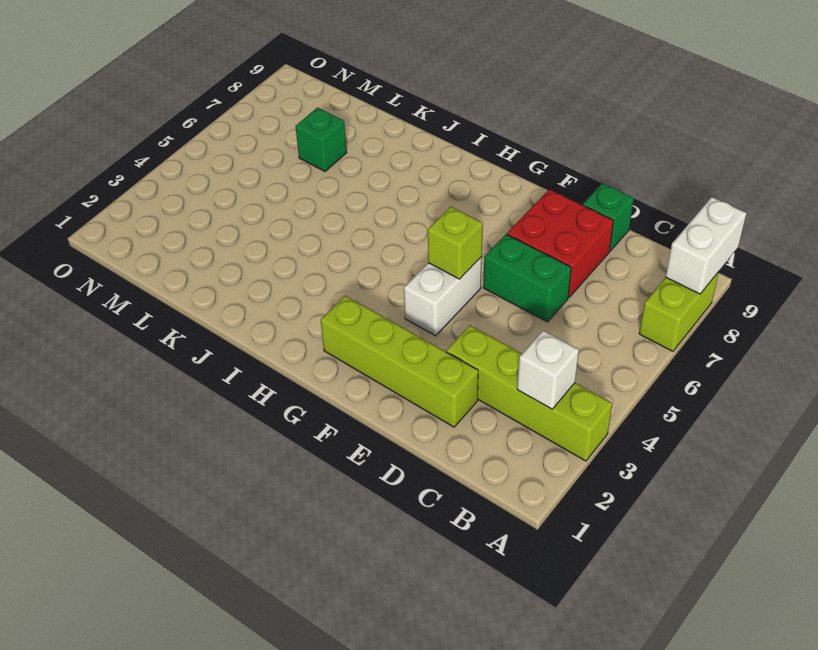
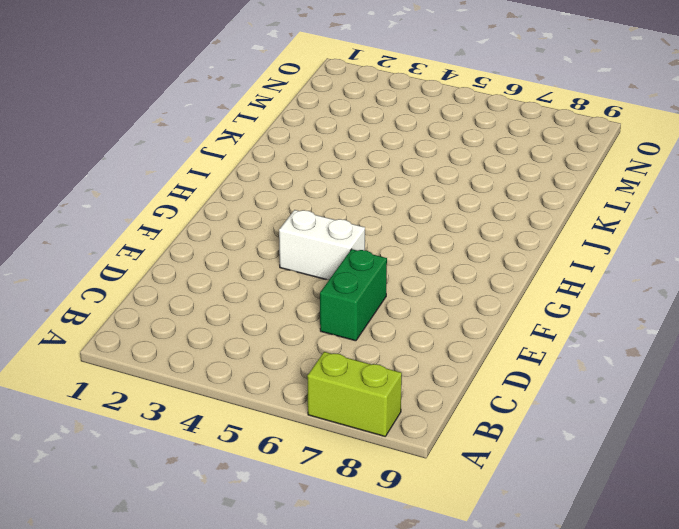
none -> lime 1x4 brick [446,325,612,461]
none -> lime 1x4 brick [321,296,478,427]

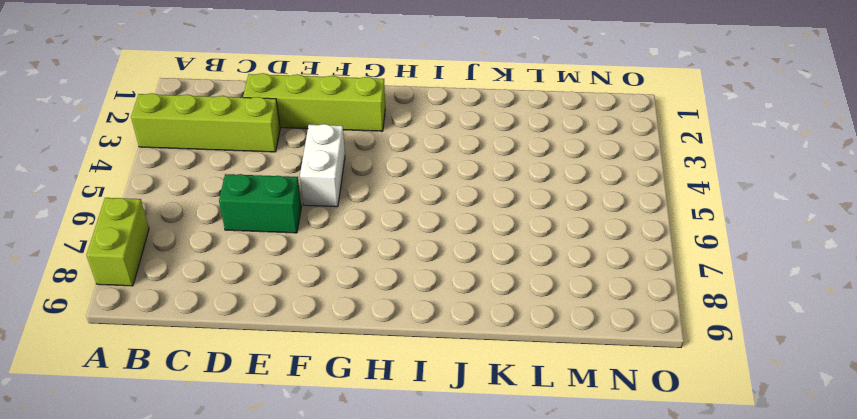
none -> red 2x2 brick [507,189,614,298]
none -> green 1x1 brick [583,183,634,251]

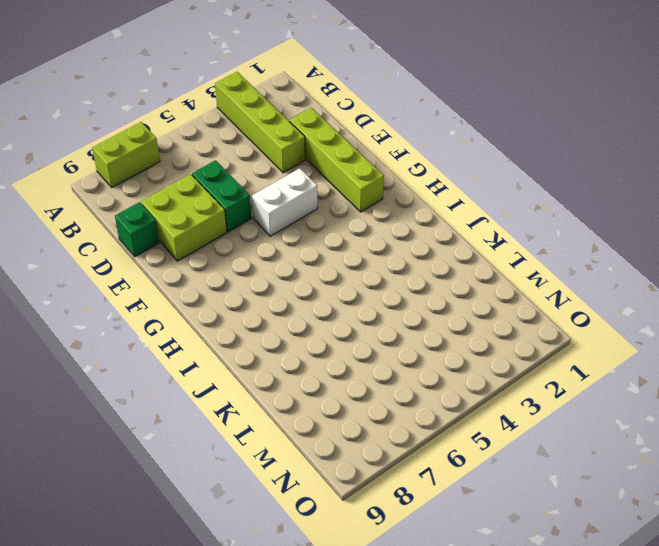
lime 2x2 brick [141,174,227,261] -> red 2x2 brick [507,189,614,298]
none -> green 1x1 brick [295,108,347,171]
none -> white 1x2 brick [666,197,747,294]

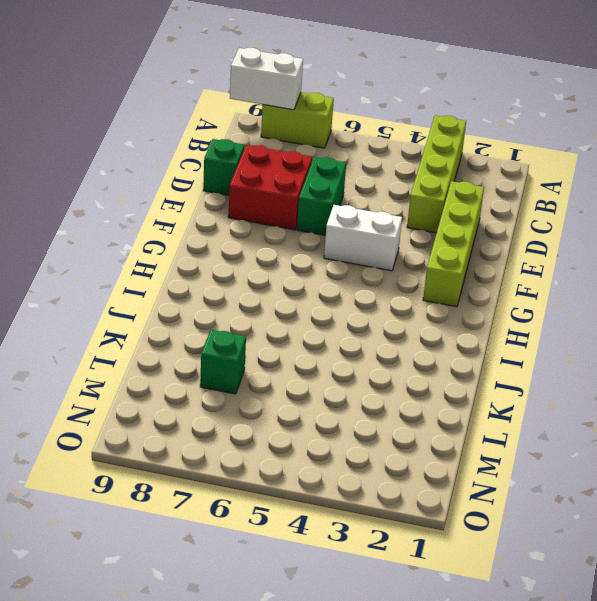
none -> white 1x1 brick [517,331,579,409]
none -> lime 1x1 brick [428,207,483,279]

